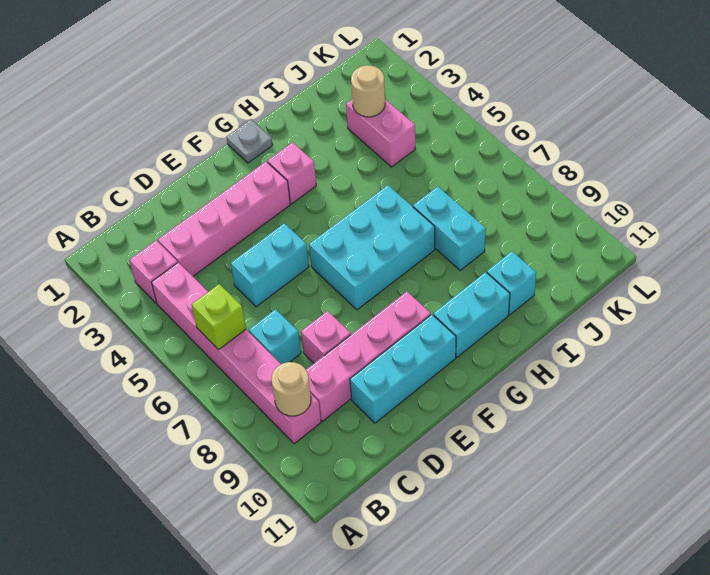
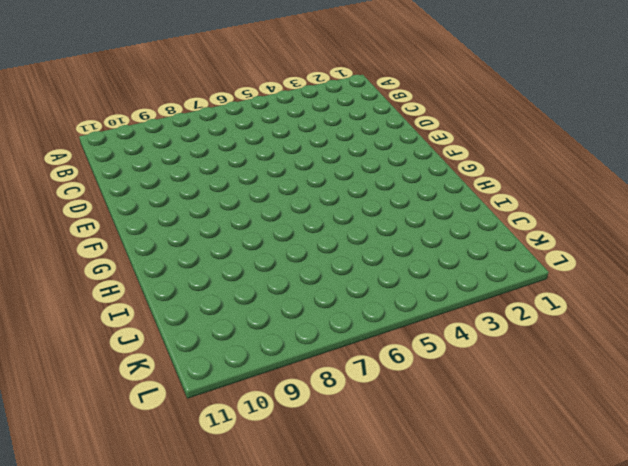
none -> pink 1x1 brick [130,240,178,303]
none -> pink 1x6 brick [152,262,321,444]
none -> pink 1x4 brick [158,162,290,276]

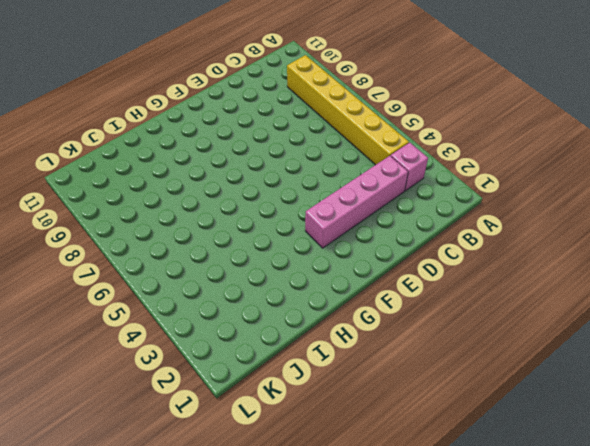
yellow 1x6 brick [287,55,409,165] -> pink 1x6 brick [152,262,321,444]
none -> cyan 1x1 brick [249,309,301,364]
none -> pink 1x4 brick [306,292,431,421]
none -> cyan 1x2 brick [231,223,309,307]

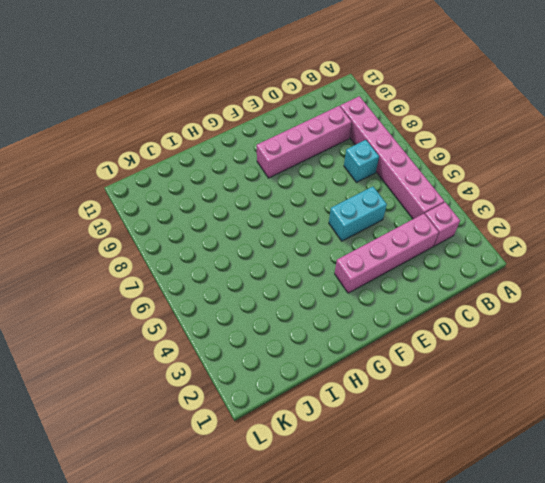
none -> pink 1x1 brick [301,311,351,363]
none -> cyan 1x3 brick [350,314,456,423]
none -> cyan 2x3 brick [309,185,435,310]

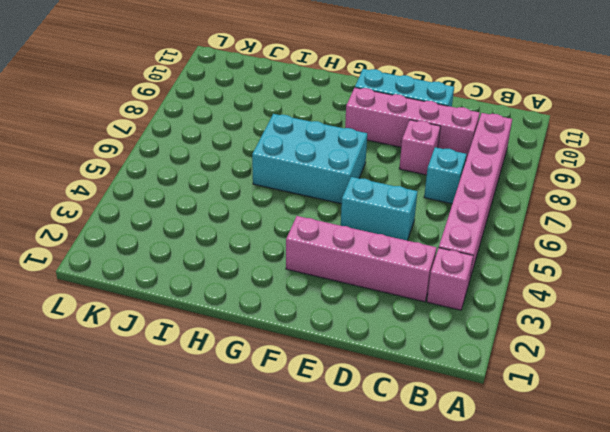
none -> grey 1x1 plate [226,119,273,163]
none -> pink 1x1 brick [268,142,316,204]
none -> cyan 1x2 brick [433,272,510,357]

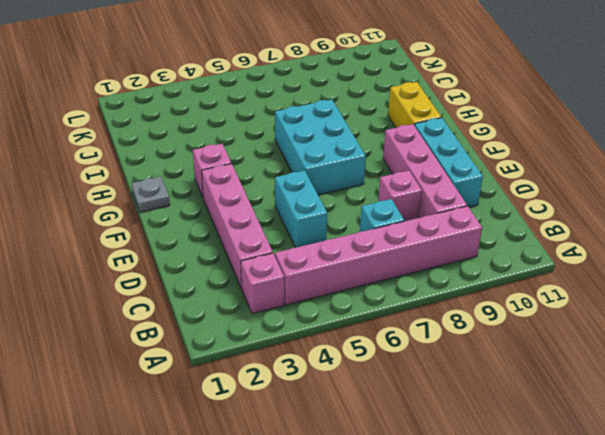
yellow 1x2 brick [388,82,441,128] -> cyan 1x2 brick [433,272,510,357]
none -> cyan 1x2 brick [413,186,486,270]
none -> cyan 1x1 brick [487,251,536,315]
none -> pink 1x2 brick [346,99,415,167]

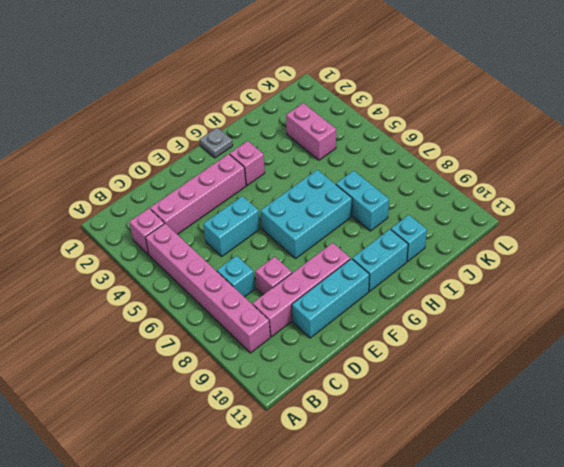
none -> lime 1x1 brick [192,284,246,350]
none -> tan 1x1 round brick [271,362,311,416]
none -> tan 1x1 round brick [351,65,385,117]

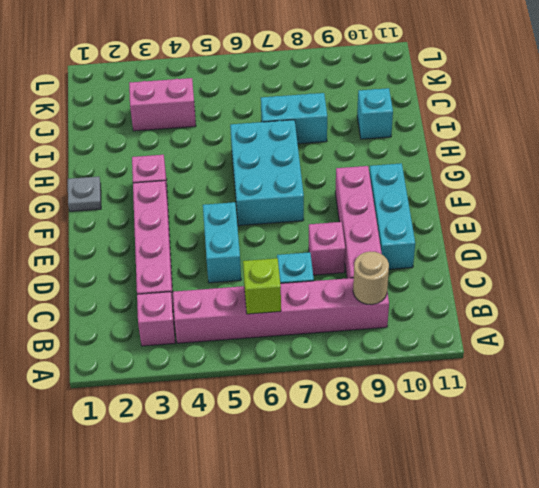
none -> cyan 1x2 brick [433,272,510,357]
none -> tan 1x1 round brick [351,65,385,117]

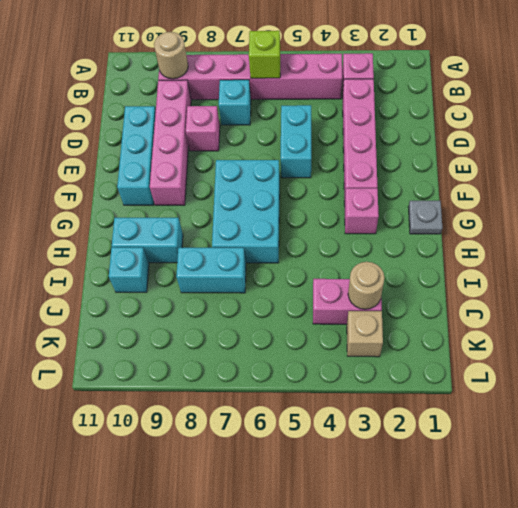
cyan 1x2 brick [112,218,183,263] -> cyan 1x2 brick turned to [433,272,510,357]
tan 1x1 brick [347,311,383,357] -> none

